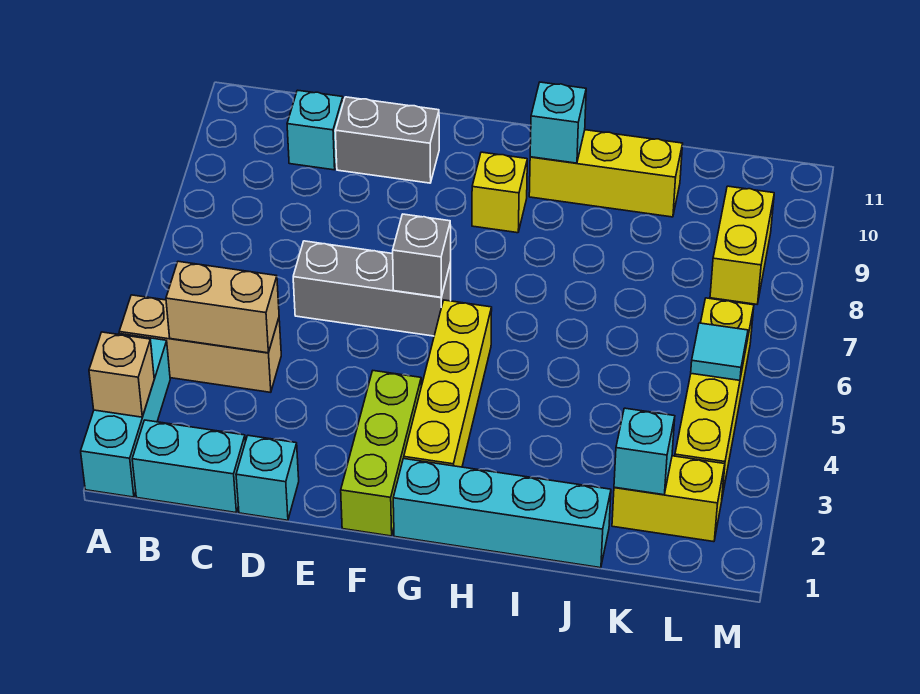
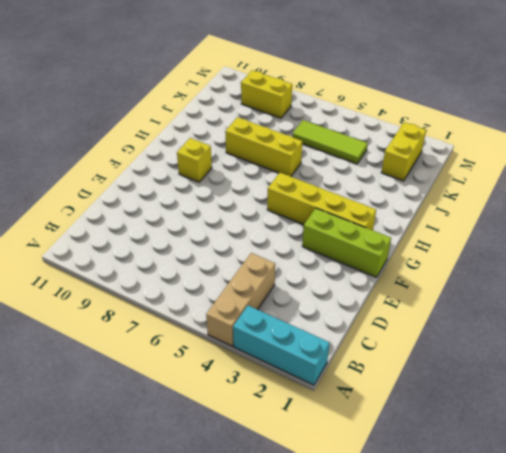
yellow 1x3 brick [225,117,303,176] -> yellow 1x3 brick turned to [529,130,683,217]
lime 1x3 tile [292,120,368,164] -> none
none -> cyan 1x2 brick [132,420,245,513]
none -> cyan 1x1 brick [287,90,343,170]
none -> cyan 1x1 brick [236,435,299,520]

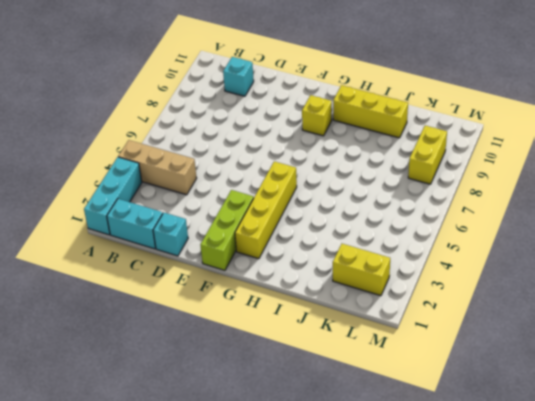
none -> grey 1x3 brick [293,241,451,336]
none -> grey 1x2 brick [335,97,439,183]
none -> cyan 1x4 brick [393,459,611,568]

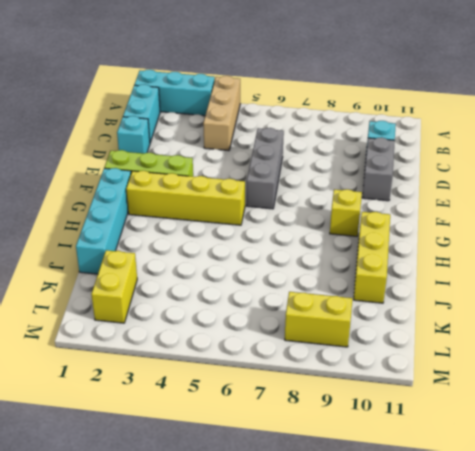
none -> yellow 1x4 brick [675,298,754,496]
none -> tan 1x1 brick [89,332,154,417]
none -> tan 1x2 brick [166,261,279,353]

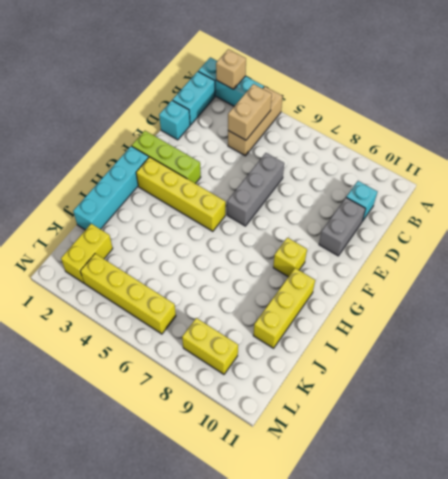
none -> grey 1x1 brick [393,214,451,297]
none -> cyan 1x1 brick [530,82,586,163]
none -> cyan 1x1 brick [614,408,675,495]

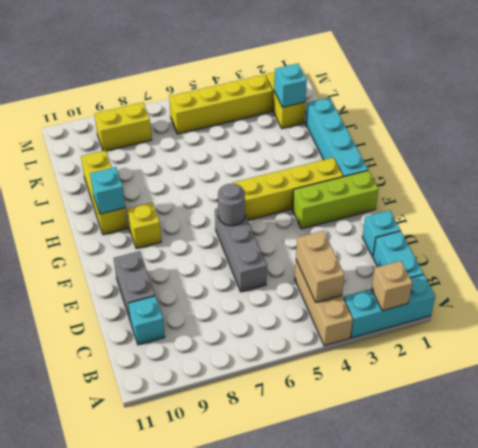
grey 1x1 round brick [218,184,245,226] -> grey 1x1 brick [393,214,451,297]
none -> cyan 1x1 tile [691,323,748,380]

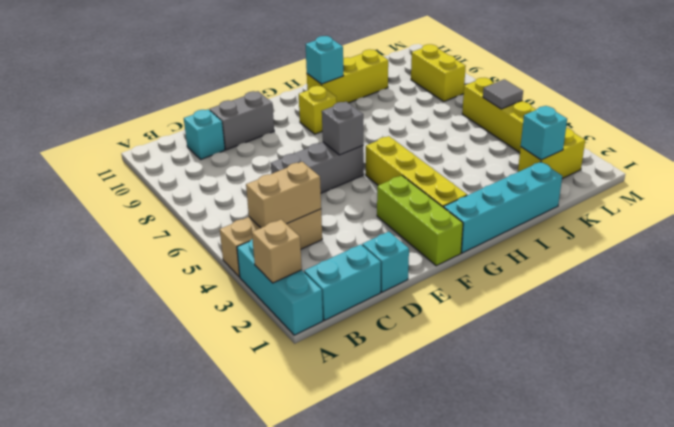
grey 1x1 tile [483,79,523,109] -> cyan 1x1 tile [691,323,748,380]

